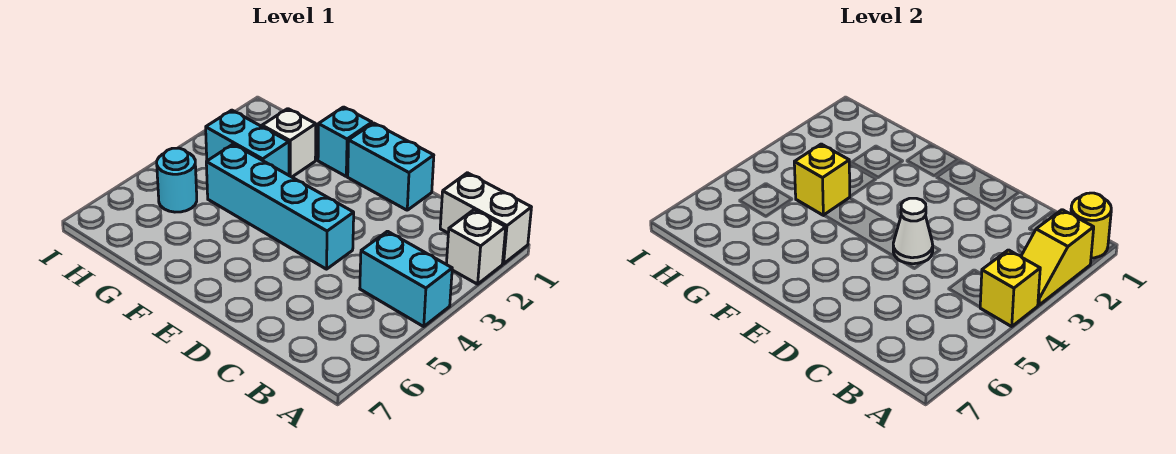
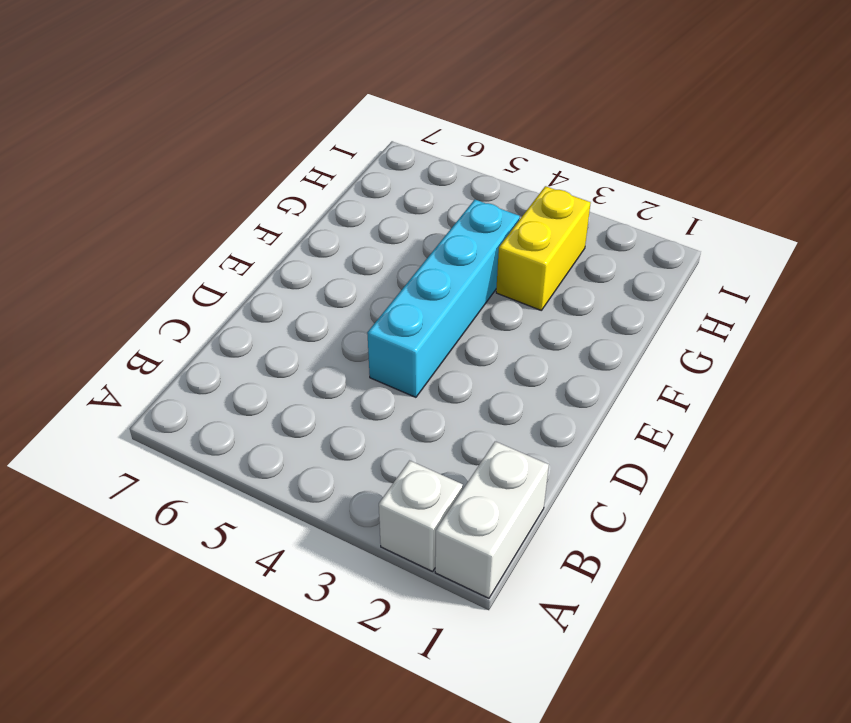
yellow 1x2 brick [496,186,591,310] -> cyan 1x2 brick [206,110,289,175]
none -> cyan 1x2 brick [360,231,452,326]
none -> cyan 1x2 brick [348,123,434,210]
none -> cyan 1x1 brick [318,107,372,176]

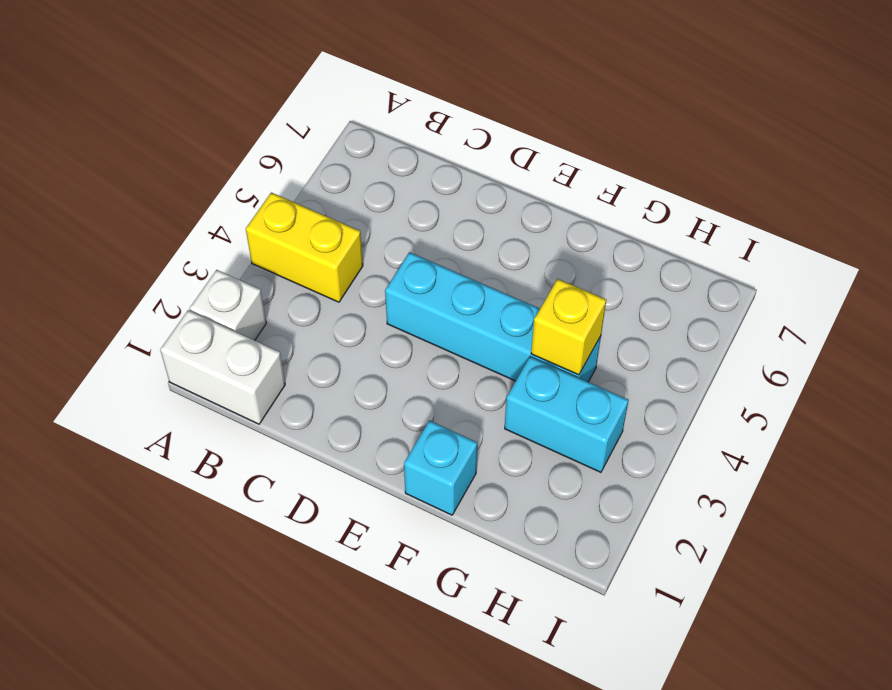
yellow 1x2 brick [246,193,363,302] -> cyan 1x2 brick [360,231,452,326]
none -> cyan 1x2 brick [348,123,434,210]
none -> white 1x1 brick [262,109,316,177]
none -> cyan 1x1 round brick [157,148,197,212]

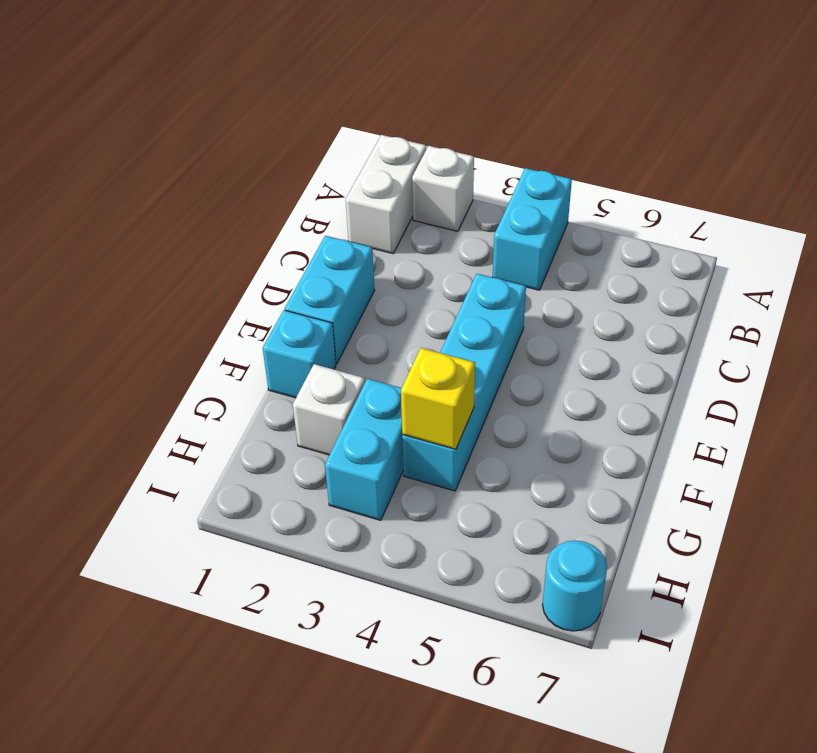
cyan 1x1 round brick [543,541,607,631] -> cyan 1x1 round brick moved to [157,148,197,212]
none -> yellow 1x1 round brick [1071,193,1111,258]
none -> yellow 1x2 slope [1021,210,1094,305]
none -> yellow 1x1 brick [980,250,1040,326]

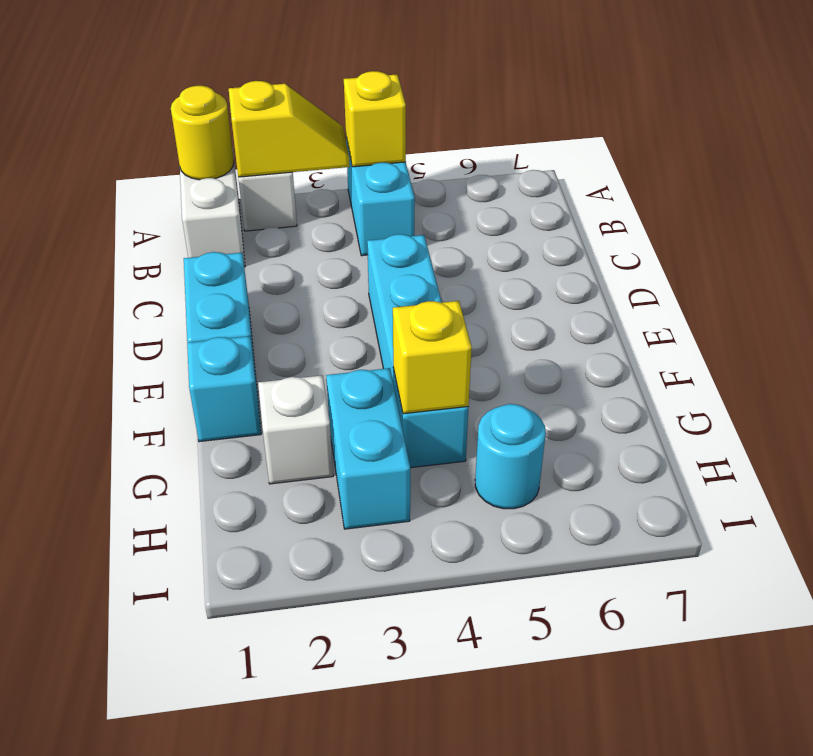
none -> white 1x1 cone [893,198,933,264]

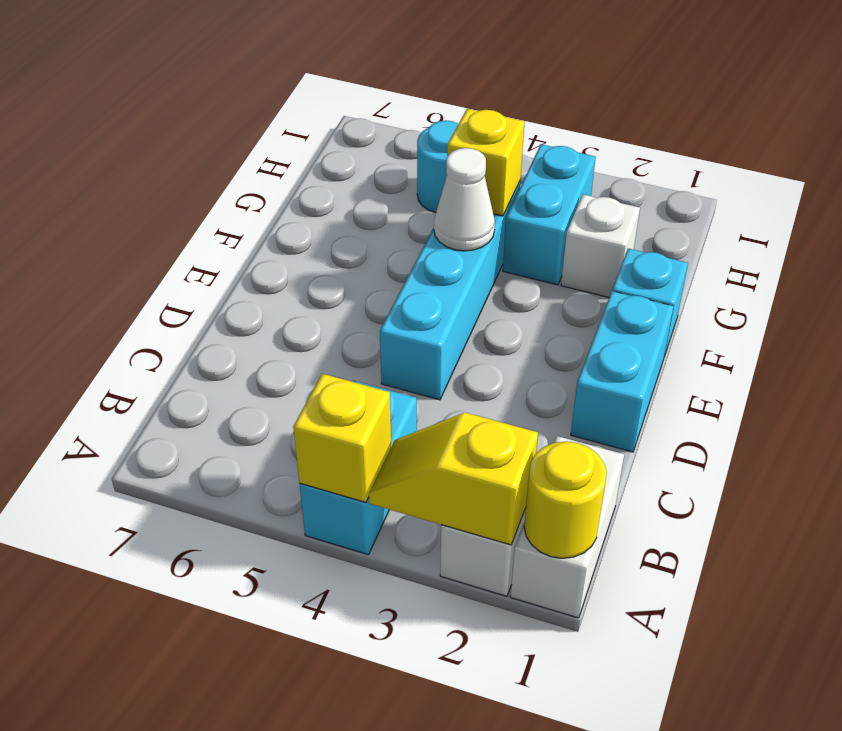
white 1x1 cone [434,148,495,251] -> white 1x1 cone moved to [893,198,933,264]

